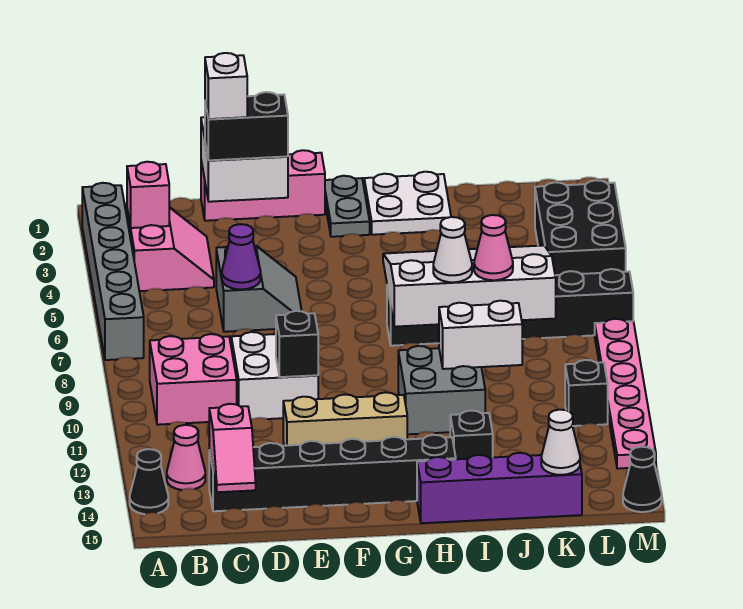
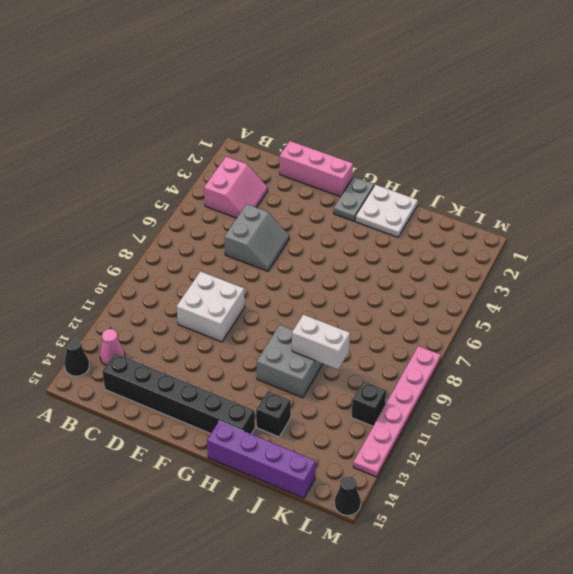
none -> grey 1x6 brick [82,183,144,360]
none -> pink 2x2 brick [150,334,237,425]
none -> tan 1x3 brick [283,392,407,446]
none -> black 1x6 brick [387,269,633,346]

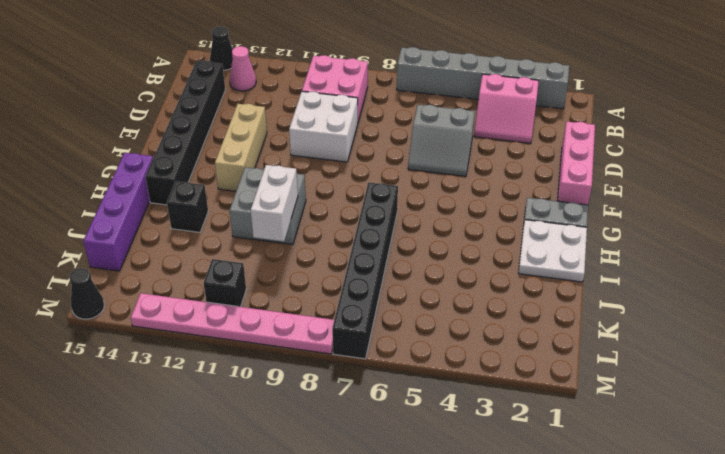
none -> black 2x3 brick [535,180,626,275]
none -> pink 1x1 brick [127,162,169,228]
none -> pink 1x2 slope [209,404,256,492]
none -> white 2x2 brick [201,117,288,202]

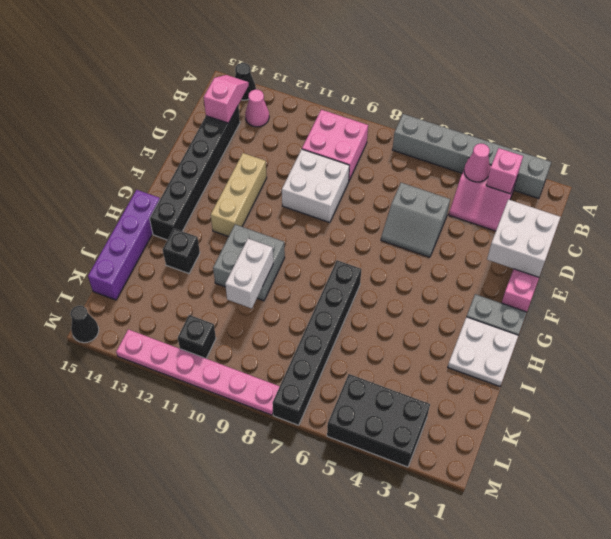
pink 1x1 cone [464,143,490,182] -> pink 1x1 cone moved to [474,215,513,280]
pink 1x2 slope [204,75,249,123] -> pink 1x2 slope turned to [209,404,256,492]
none -> purple 1x1 cone [222,224,261,289]
none -> black 1x1 brick [276,311,318,377]
none -> white 3x4 slope [383,245,556,327]
none -> white 1x1 cone [541,410,580,475]

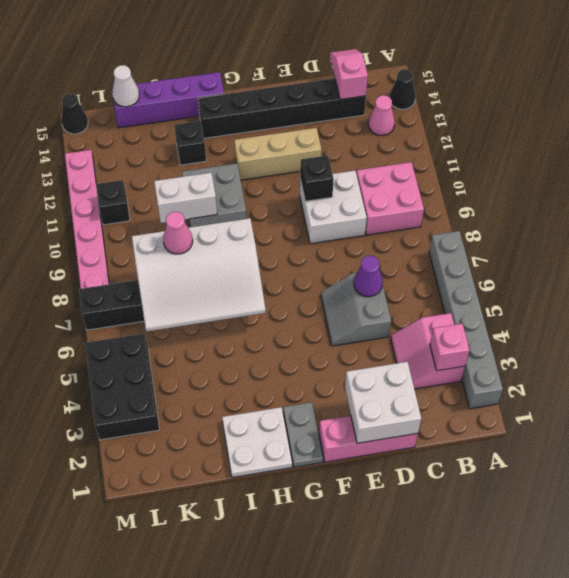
none -> black 1x2 brick [205,92,288,160]
none -> white 1x1 cone [433,217,472,282]
none -> white 1x1 brick [205,53,247,119]

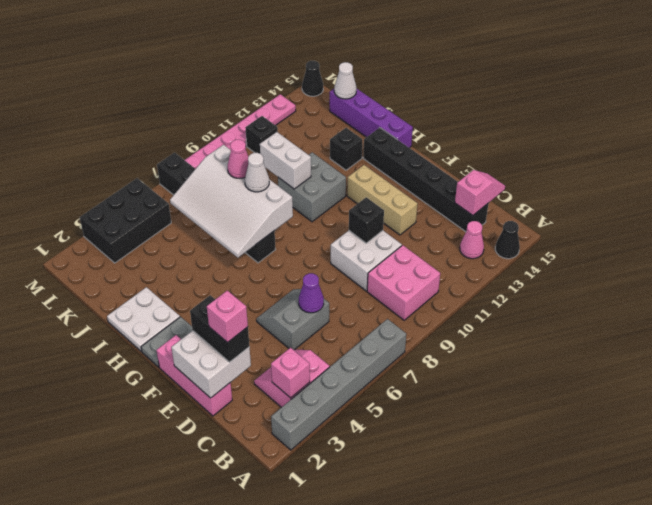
pink 1x1 brick [207,290,248,343] -> white 1x1 brick [205,53,247,119]

